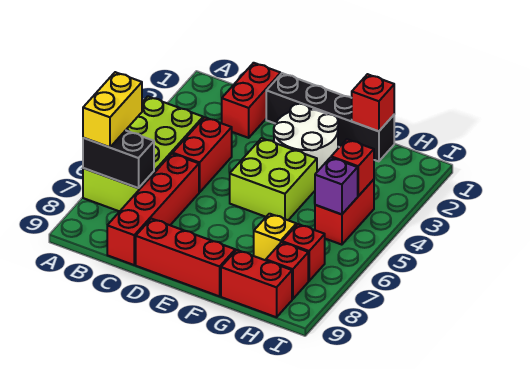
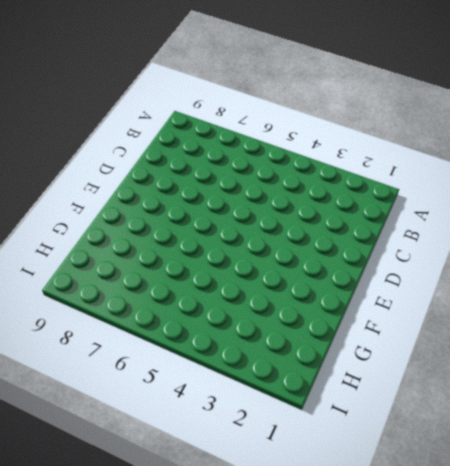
none -> lime 2x4 brick [83,96,203,211]
none -> red 1x2 brick [222,63,281,138]
none -> red 1x2 brick [173,117,232,192]

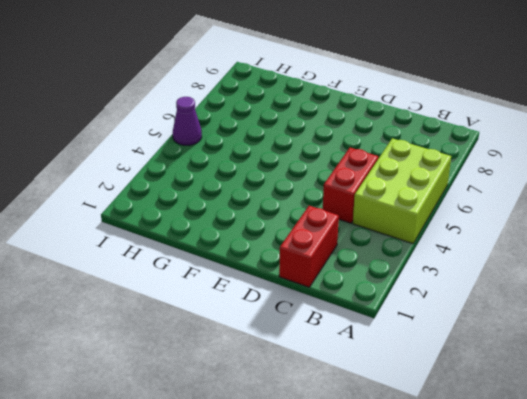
lime 2x3 brick [353,138,451,244] -> lime 2x4 brick [83,96,203,211]
purple 1x1 cone [173,97,202,145] -> none
none -> red 1x4 brick [107,154,199,265]
none -> black 1x4 brick [266,73,394,161]
none -> red 1x3 brick [136,219,235,296]

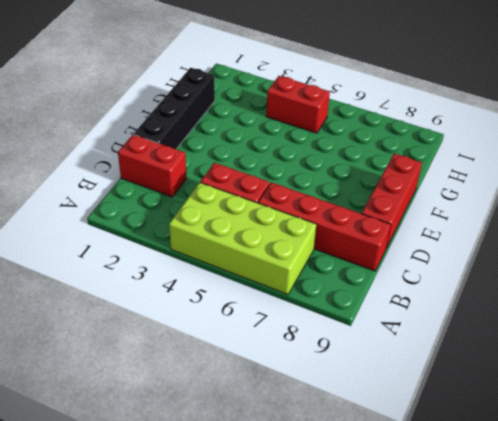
none -> white 2x2 round brick [274,104,338,172]
none -> lime 2x2 brick [230,138,317,220]
none -> yellow 1x1 brick [254,214,296,260]

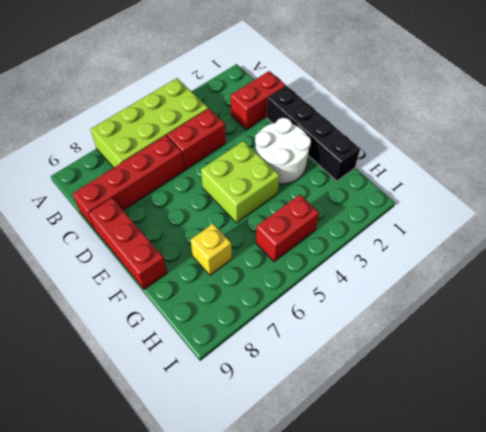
none -> red 1x2 brick [221,250,292,317]
none -> red 1x1 brick [282,224,325,281]
none -> red 1x1 brick [266,242,308,299]

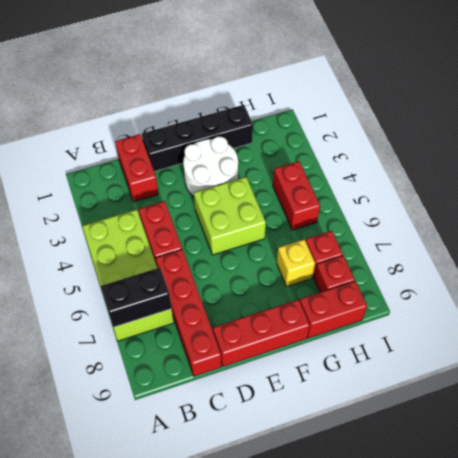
none -> red 1x1 brick [352,74,394,131]
none -> red 1x1 brick [331,139,374,196]
none -> purple 1x1 brick [315,157,358,214]

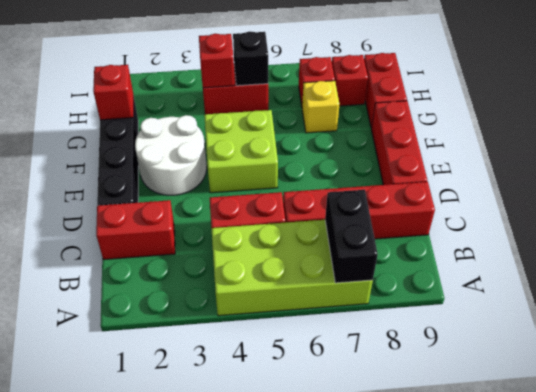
black 1x1 brick [233,31,268,86] -> purple 1x1 brick [315,157,358,214]
none -> yellow 1x2 brick [83,72,142,147]

